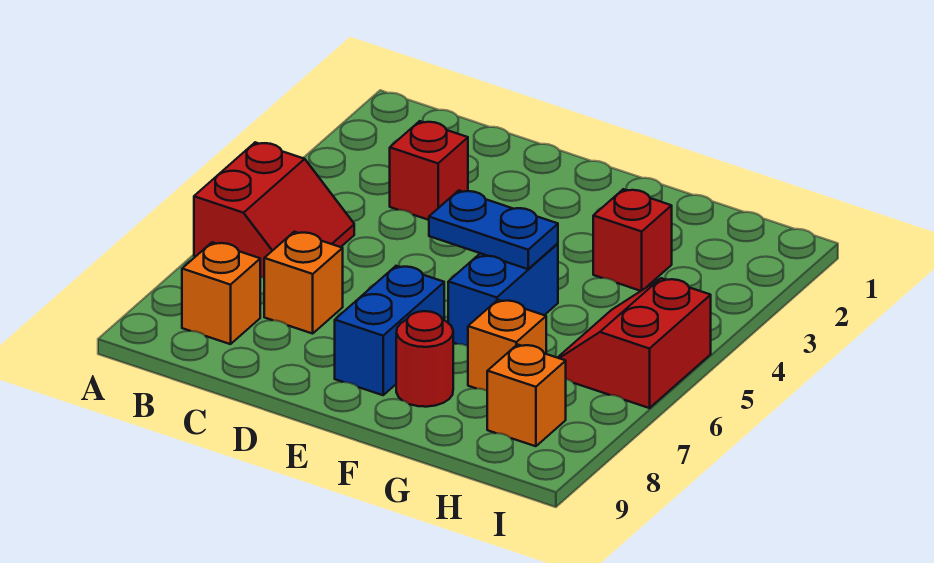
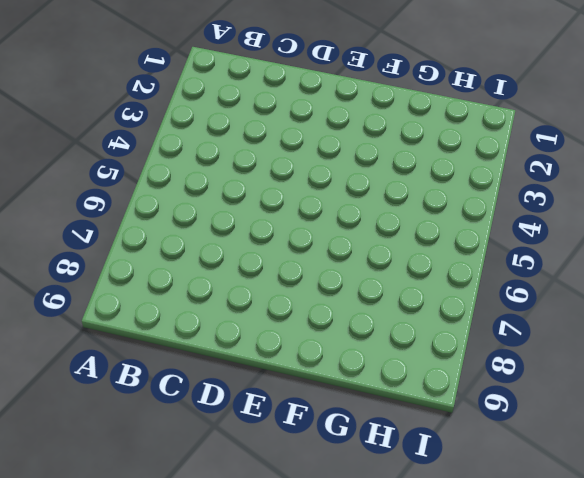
none -> red 2x2 slope [194,142,354,278]
none -> orange 1x1 brick [182,242,260,344]
none -> red 1x1 brick [390,121,468,220]

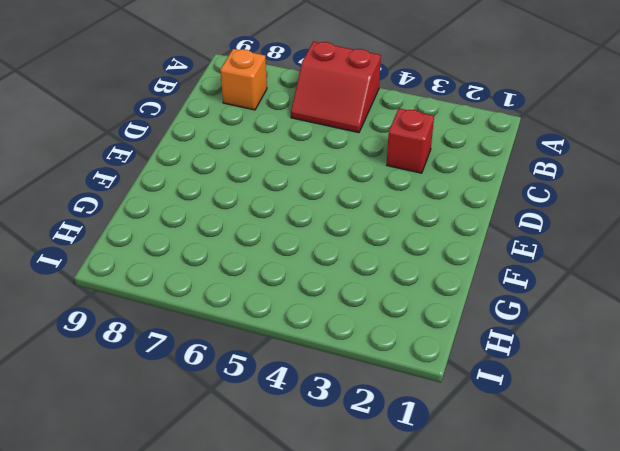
none -> orange 1x1 brick [264,232,343,334]
none -> blue 1x2 brick [335,266,444,395]
none -> blue 1x2 brick [448,244,558,346]

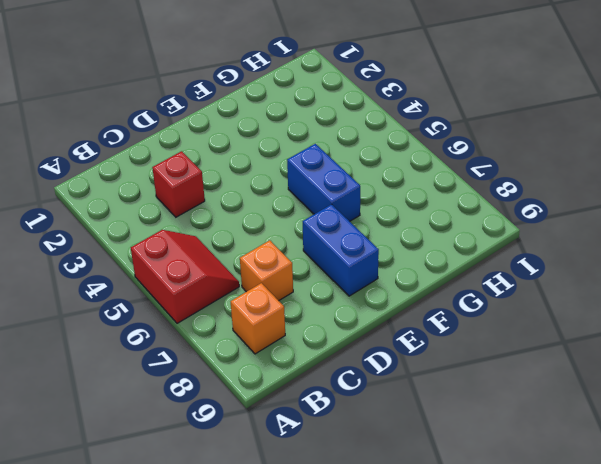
none -> red 1x1 round brick [396,311,453,407]
none -> red 1x1 brick [593,189,672,291]
none -> orange 1x1 brick [468,300,546,391]

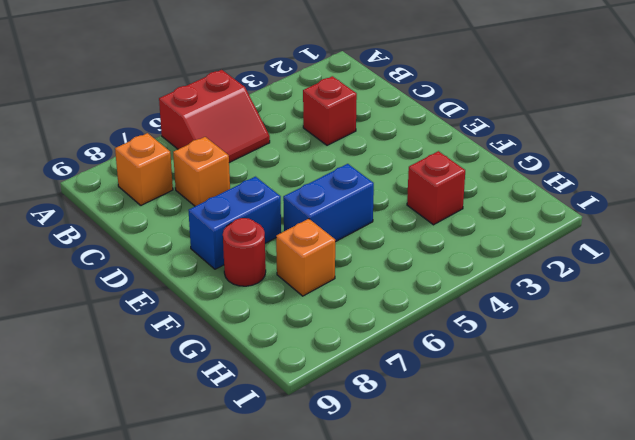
none -> red 2x2 slope [558,278,711,408]
none -> orange 1x1 brick [487,345,566,446]
none -> blue 1x2 plate [429,190,558,269]

